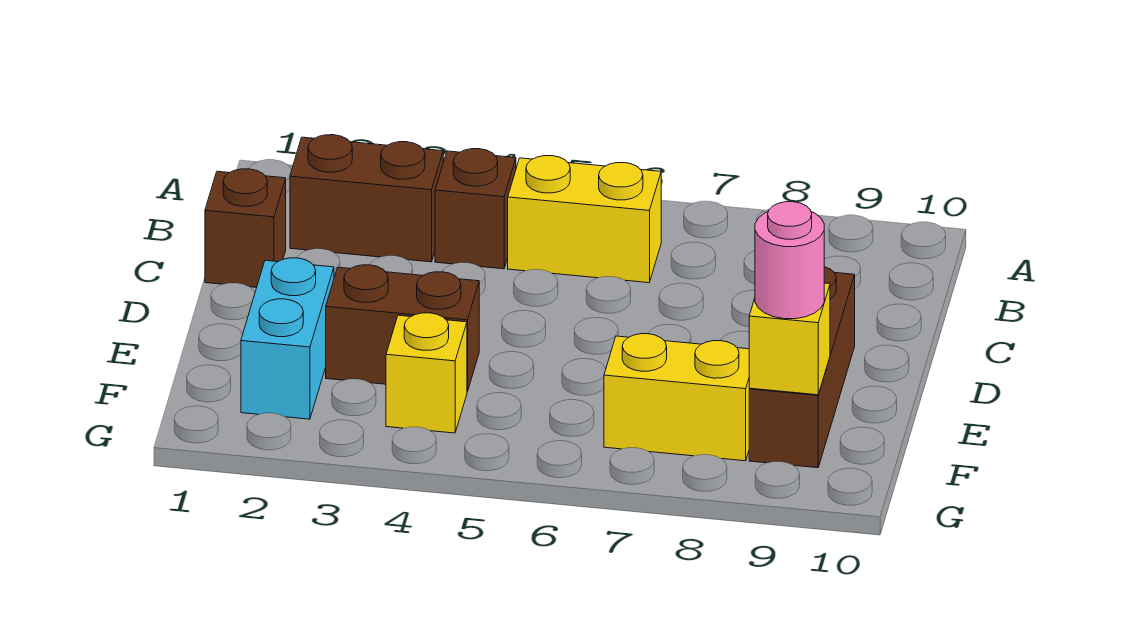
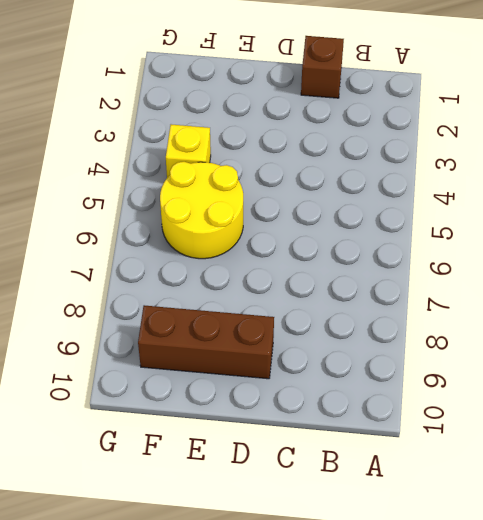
yellow 2x2 round brick [160,162,243,259] -> none
none -> brown 1x2 brick [290,135,443,262]
none -> brown 1x1 brick [435,149,516,269]

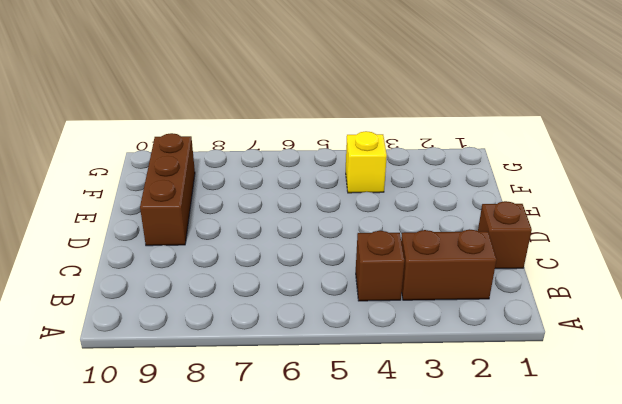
none -> yellow 1x2 brick [508,156,661,283]
none -> cyan 1x2 brick [241,258,334,419]

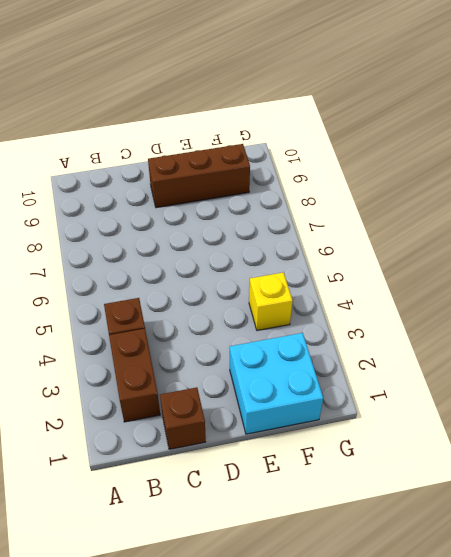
cyan 2x2 brick [230,333,323,434] -> cyan 1x2 brick [241,258,334,419]
none -> yellow 1x2 brick [508,156,661,283]
none -> brown 1x2 brick [326,265,479,392]

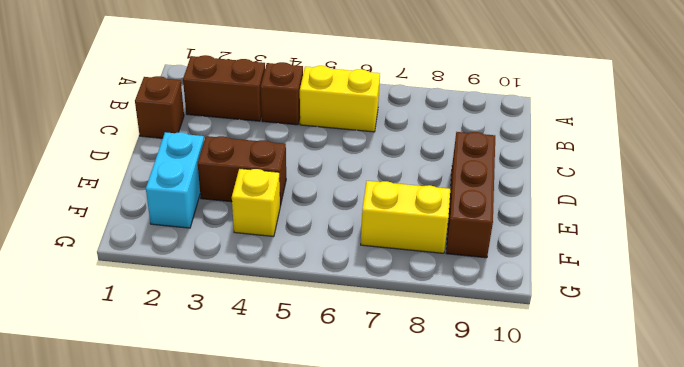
none -> yellow 1x1 brick [749,283,830,395]
none -> pink 1x1 round brick [755,202,824,319]

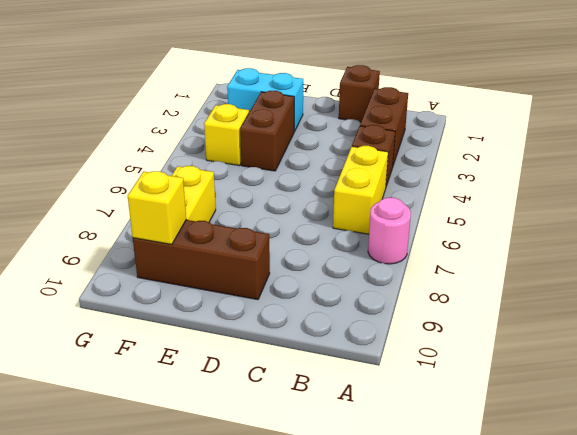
pink 1x1 round brick [368,198,411,264] -> pink 1x1 round brick moved to [755,202,824,319]

